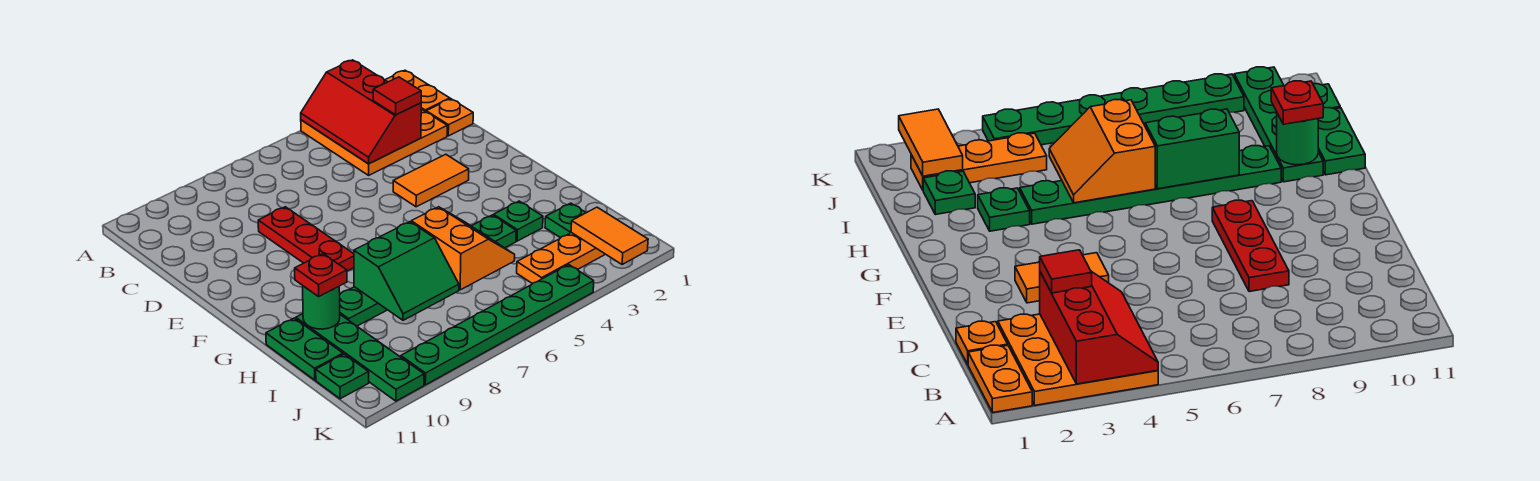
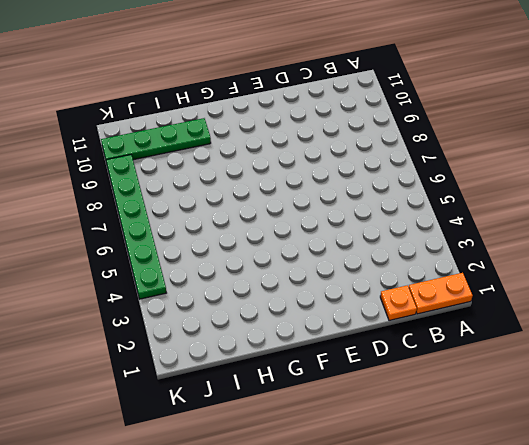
none -> orange 3x3 plate [301,109,447,175]
none -> red 1x3 plate [258,207,354,271]
none -> orange 1x2 tile [393,154,469,207]

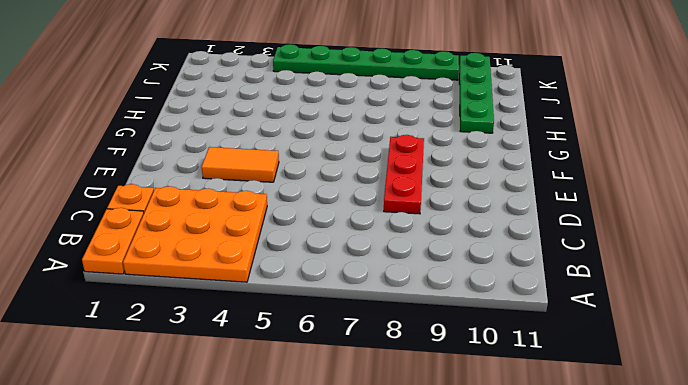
none -> green 1x1 plate [494,201,543,241]
none -> green 1x6 plate [340,215,516,326]
none -> green 1x2 plate [266,318,343,380]

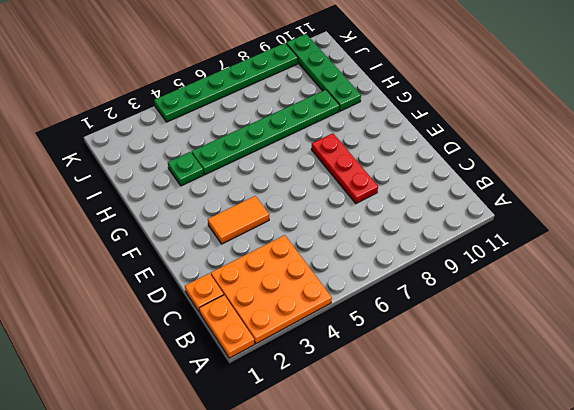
none -> green 1x2 plate [266,318,343,380]
none -> green 1x1 plate [545,203,586,238]
none -> orange 1x3 plate [517,233,605,284]

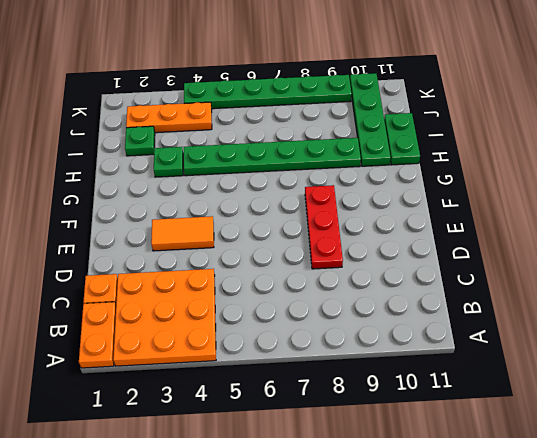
none -> green 1x1 plate [316,354,369,399]
none -> red 2x3 slope [301,60,421,164]
none -> orange 2x2 slope [411,207,515,290]

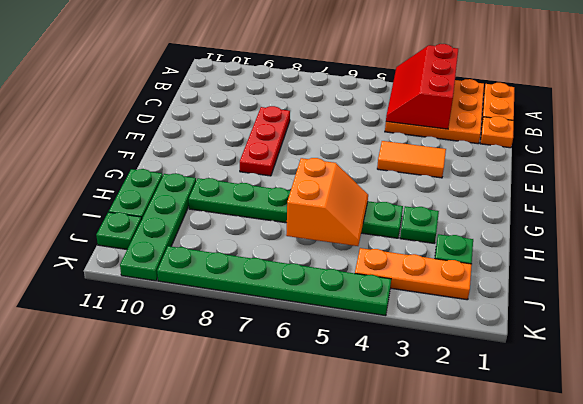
none -> green 2x2 slope [354,222,459,320]
none -> green 1x1 round brick [303,286,340,329]
none -> orange 1x2 tile [571,207,648,265]

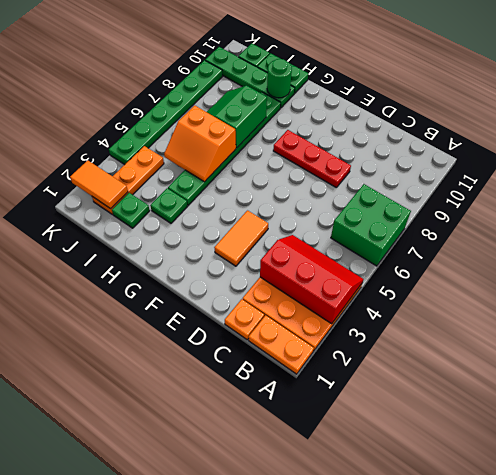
green 2x2 brick [331,184,411,266] -> none
none -> red 1x1 tile [373,77,421,115]
none -> red 1x1 plate [295,254,347,296]

